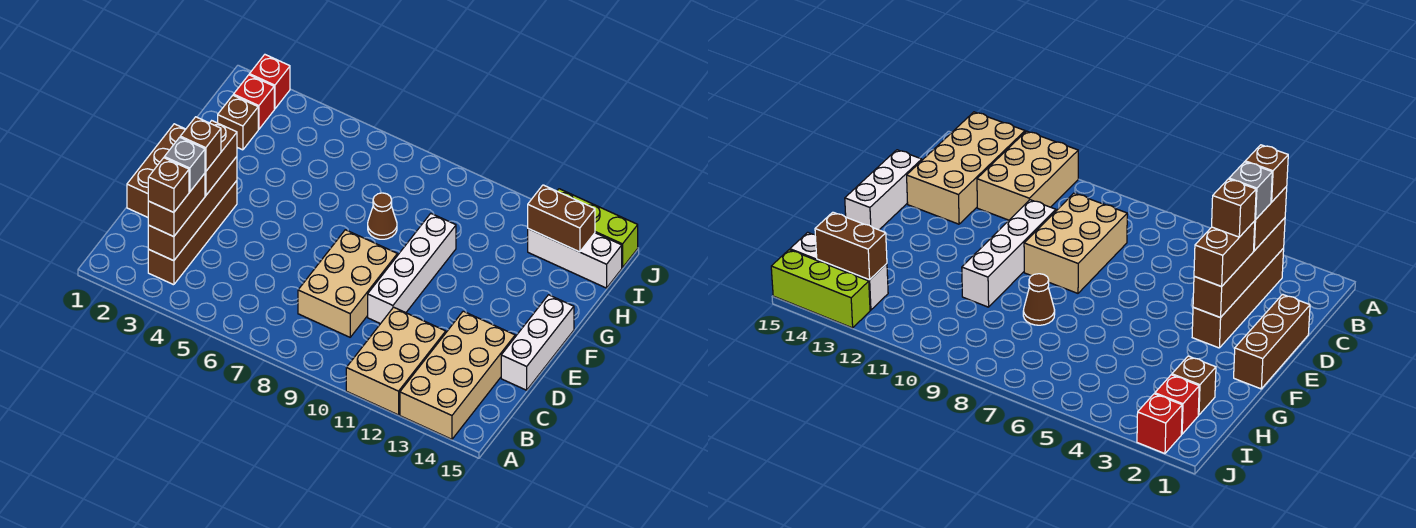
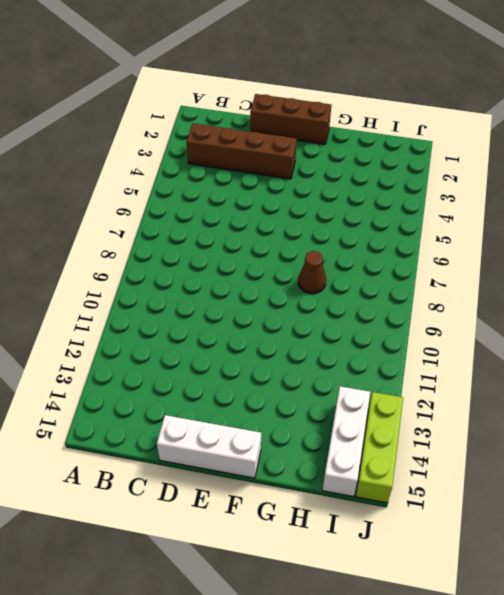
none -> tan 2x3 brick [346,307,446,415]
none -> tan 2x4 brick [400,311,515,439]
none -> tan 2x3 brick [298,230,397,337]

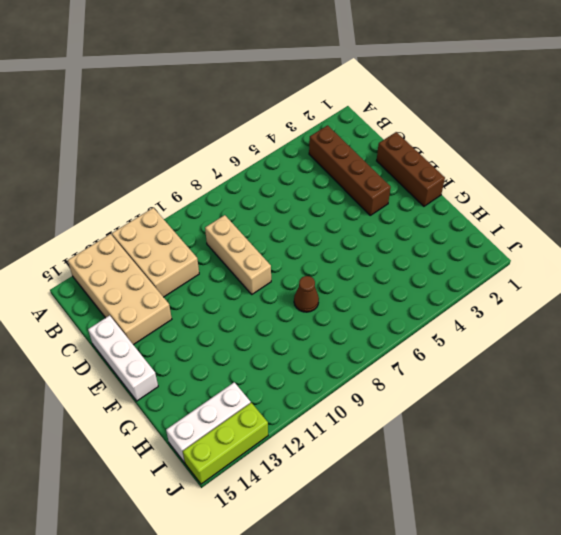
tan 1x3 brick [205,215,271,294] -> tan 2x3 brick [298,230,397,337]
none -> white 1x4 brick [368,214,456,324]
none -> brown 1x1 brick [218,95,258,150]
none -> red 1x1 brick [234,75,274,129]

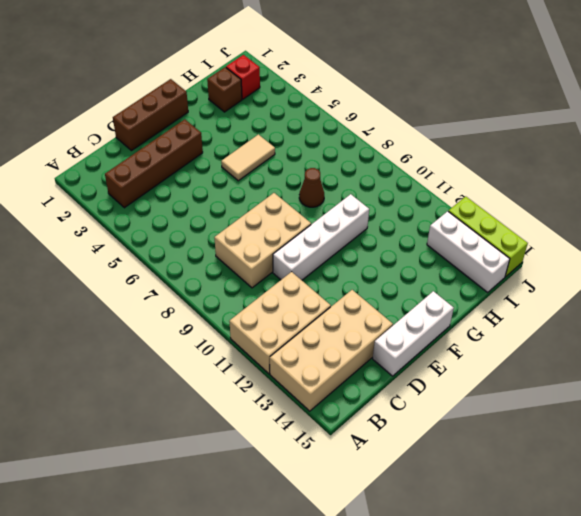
tan 1x2 tile [221,134,275,181] -> none
none -> red 1x1 brick [249,55,290,109]
none -> brown 1x4 brick [148,157,237,261]
none -> brown 1x2 brick [528,185,595,252]

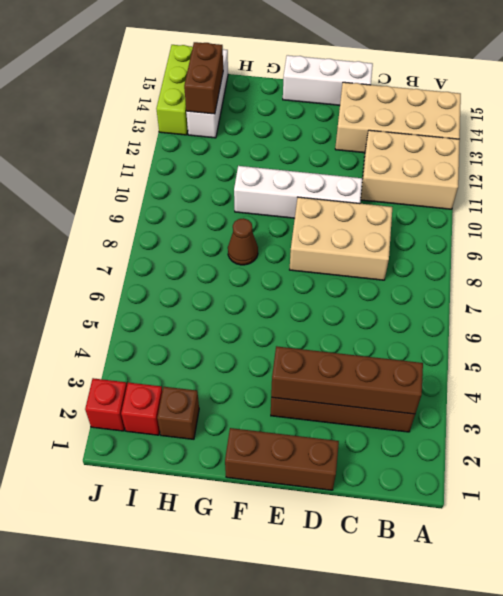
none -> brown 1x2 brick [148,173,205,237]
none -> brown 1x2 brick [205,121,237,196]
none -> brown 1x1 brick [148,158,189,212]

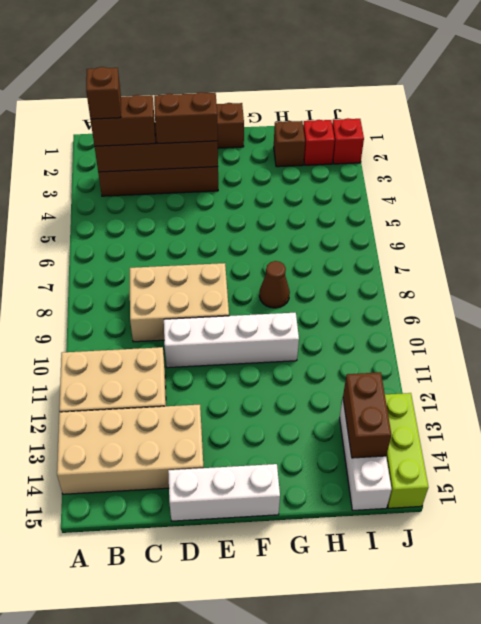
none -> grey 1x1 brick [164,137,205,192]
none -> brown 1x1 brick [180,117,221,172]

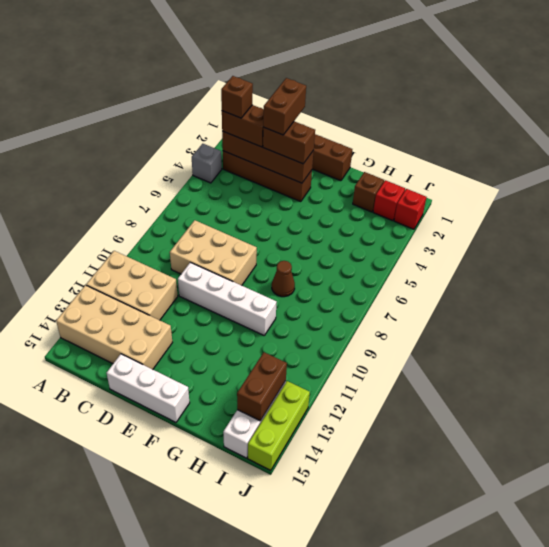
grey 1x1 brick [192,144,222,183] -> grey 1x1 brick moved to [164,137,205,192]
brown 1x2 brick [263,78,306,135] -> brown 1x1 brick [180,117,221,172]

